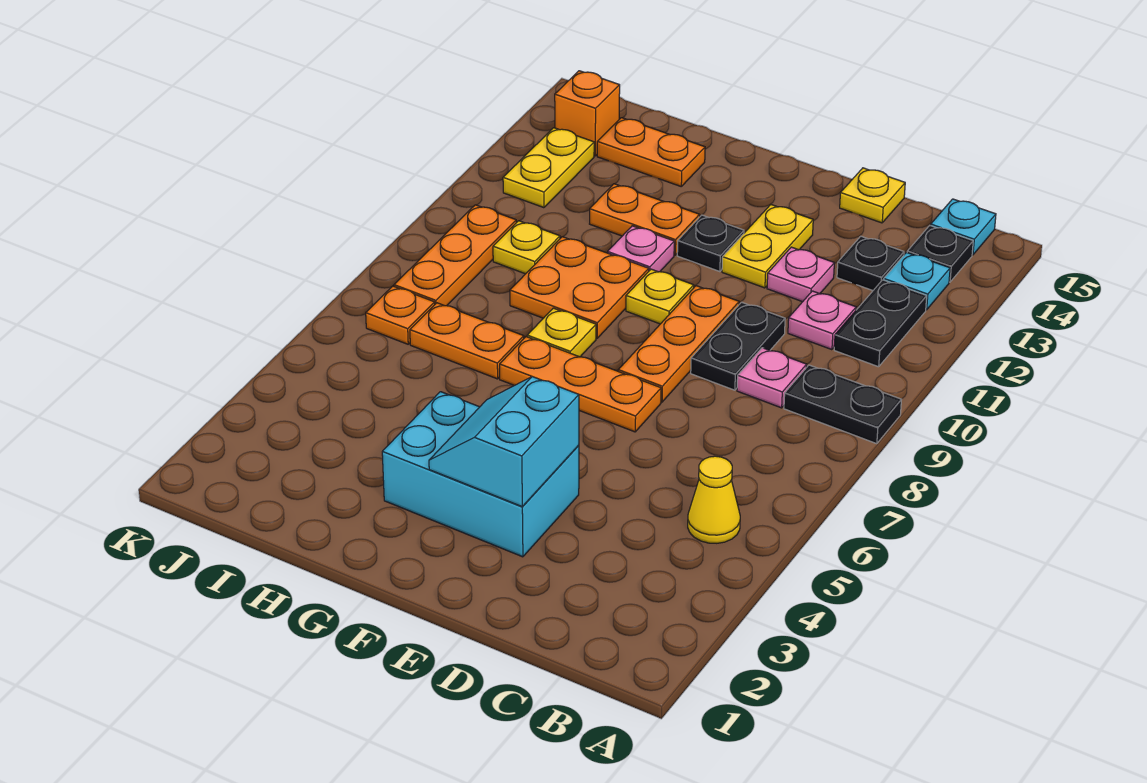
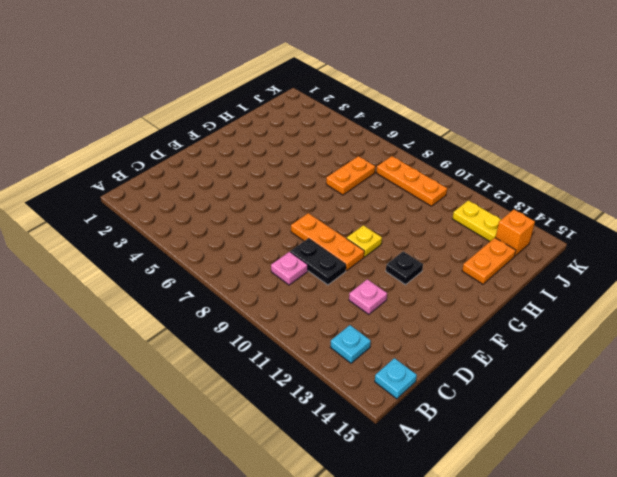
none -> black 1x2 plate [784,365,902,444]
none -> yellow 1x1 cone [688,456,740,543]
none -> black 1x2 plate [834,280,927,367]
none -> black 1x1 plate [907,226,973,282]

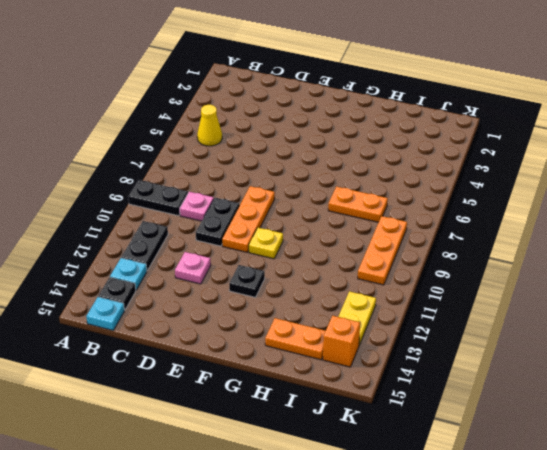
none -> pink 1x1 plate [788,291,856,350]
none -> black 1x1 plate [837,236,904,291]
none -> yellow 1x1 plate [840,168,905,223]
none -> cyan 2x3 brick [382,392,579,557]

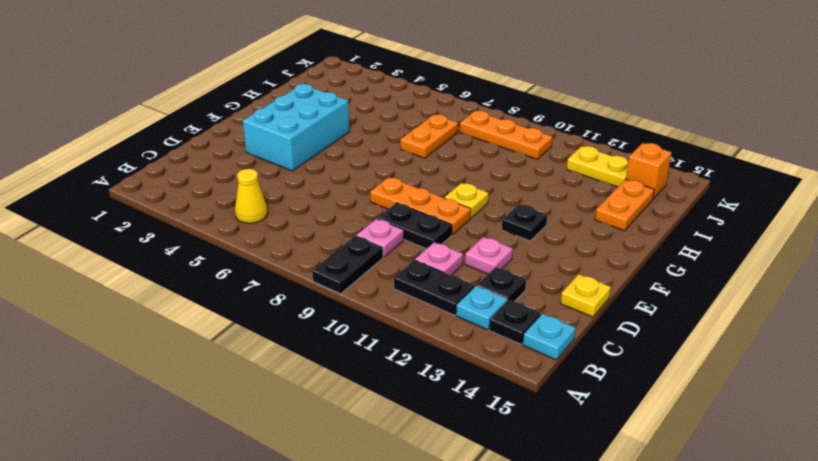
none -> orange 1x3 plate [500,337,661,432]
none -> yellow 1x2 plate [722,205,813,288]
none -> yellow 1x1 plate [527,308,596,357]
none -> orange 2x2 plate [510,237,649,338]

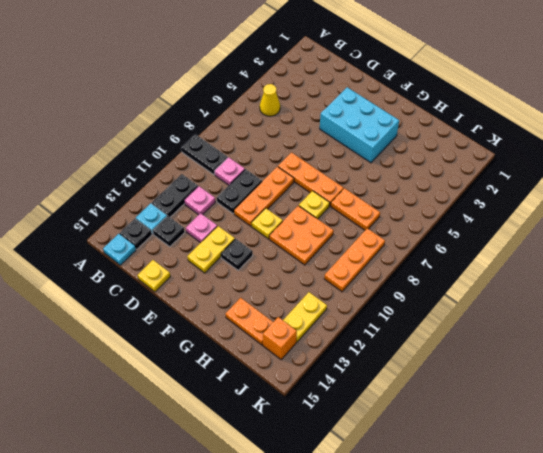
none -> pink 1x1 plate [608,226,674,272]
none -> orange 1x2 plate [590,184,700,255]
none -> yellow 1x1 plate [493,221,560,274]
none -> orange 1x1 plate [366,286,435,344]

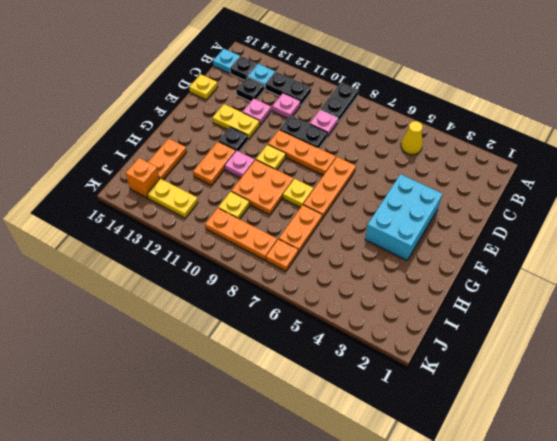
none -> cyan 2x2 slope [429,377,579,506]

